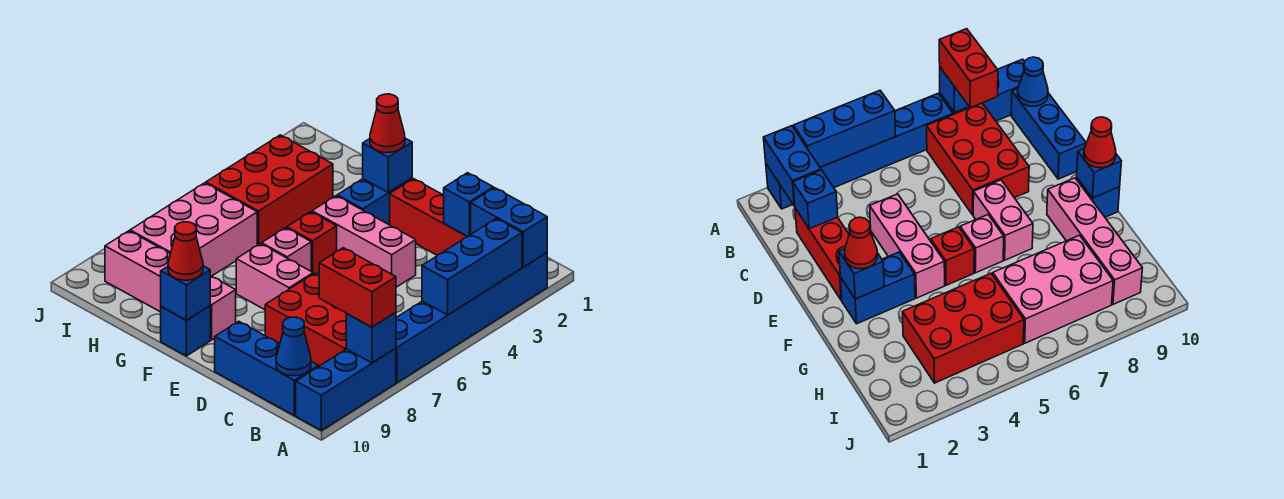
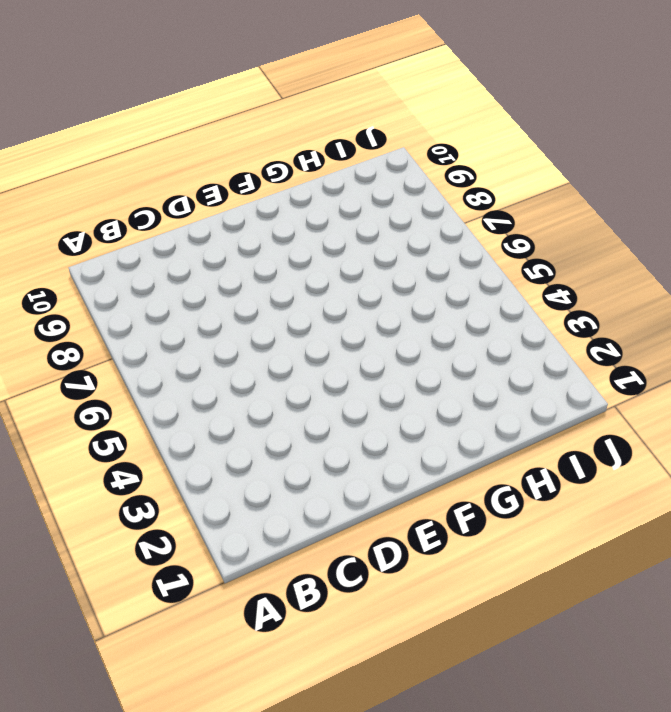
none -> blue 1x6 brick [396,253,547,383]
none -> blue 1x3 brick [296,348,396,431]
none -> red 2x3 brick [265,273,347,367]

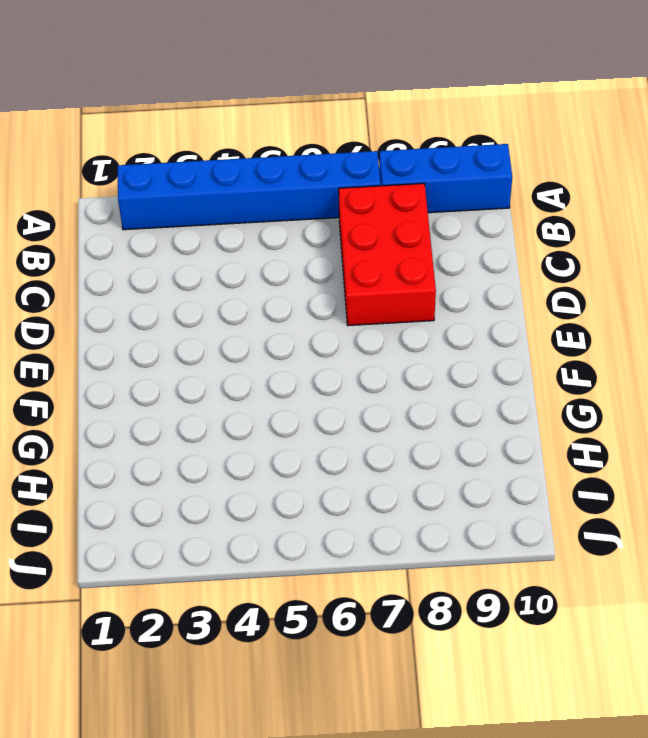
none -> blue 1x3 brick [215,321,318,416]
none -> red 1x3 brick [390,179,467,256]
none -> pink 1x3 brick [312,196,416,287]

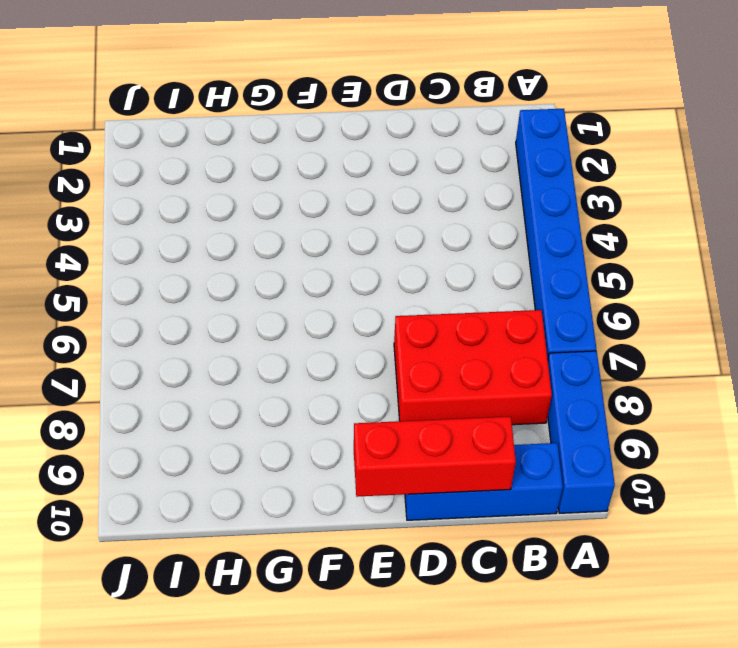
red 1x3 brick [354,416,516,497] -> red 1x3 brick moved to [390,179,467,256]
none -> pink 1x3 brick [312,196,416,287]
none -> pink 1x2 brick [236,244,313,310]
none -> blue 1x2 brick [337,178,412,225]

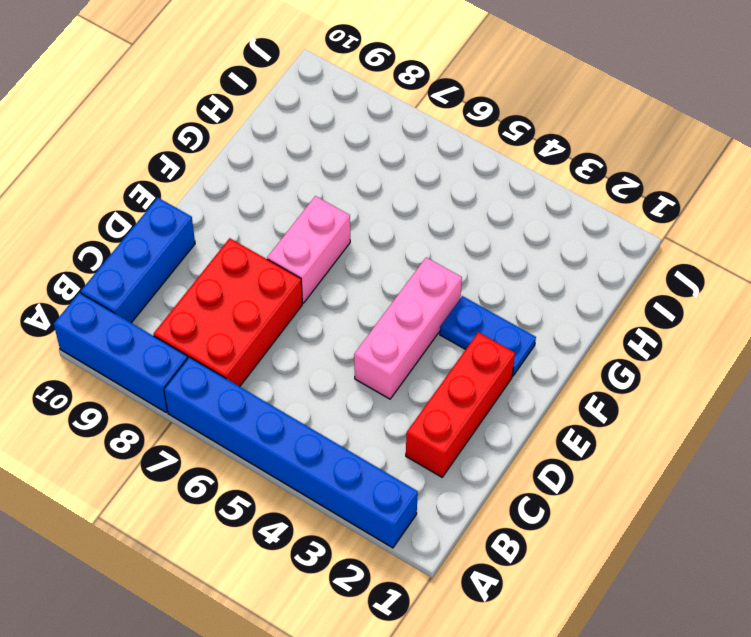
blue 1x2 plate [440,296,536,376] -> blue 1x2 brick [337,178,412,225]
none -> red 1x1 brick [287,212,337,274]
none -> pink 1x1 brick [262,228,311,271]
none -> pink 1x4 brick [105,231,236,340]

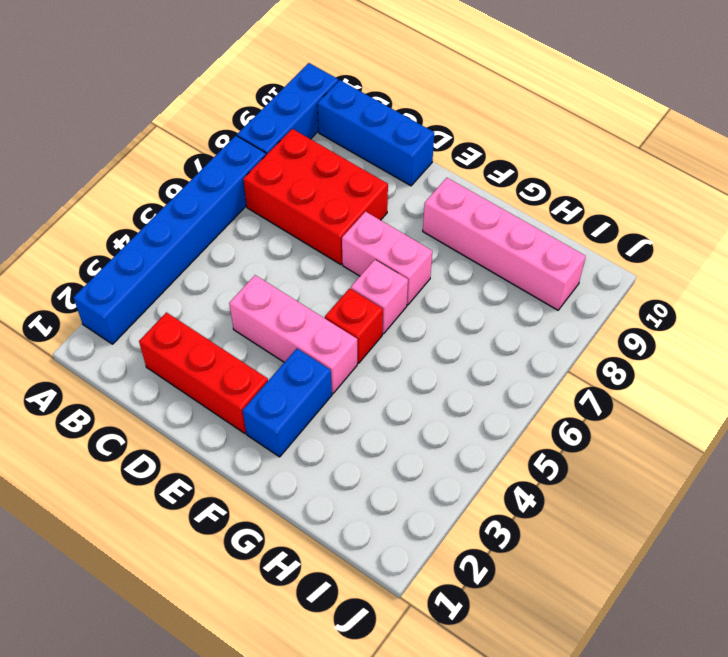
none -> blue 1x1 brick [161,306,210,356]
none -> red 2x3 brick [206,135,333,245]
none -> pink 2x3 brick [130,183,257,276]

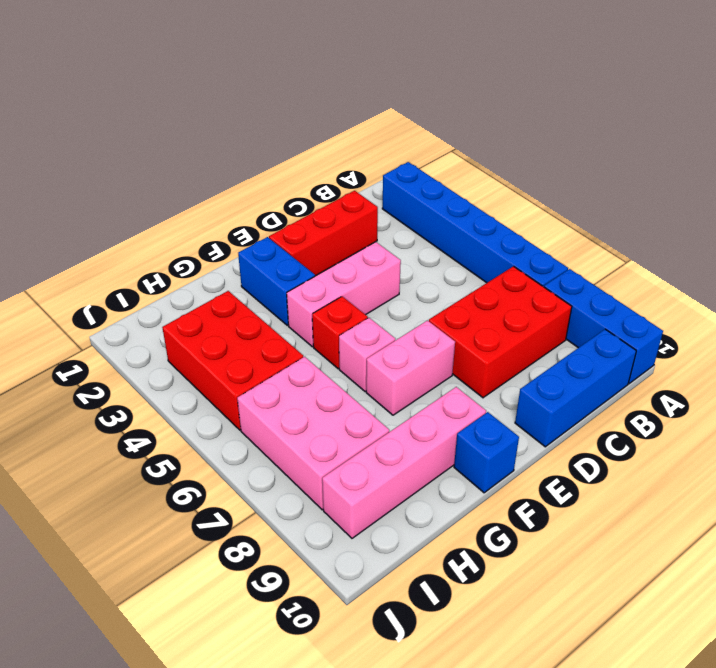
none -> blue 1x2 brick [471,188,547,267]
none -> blue 1x3 brick [422,219,522,315]
none -> blue 1x1 brick [346,313,396,363]

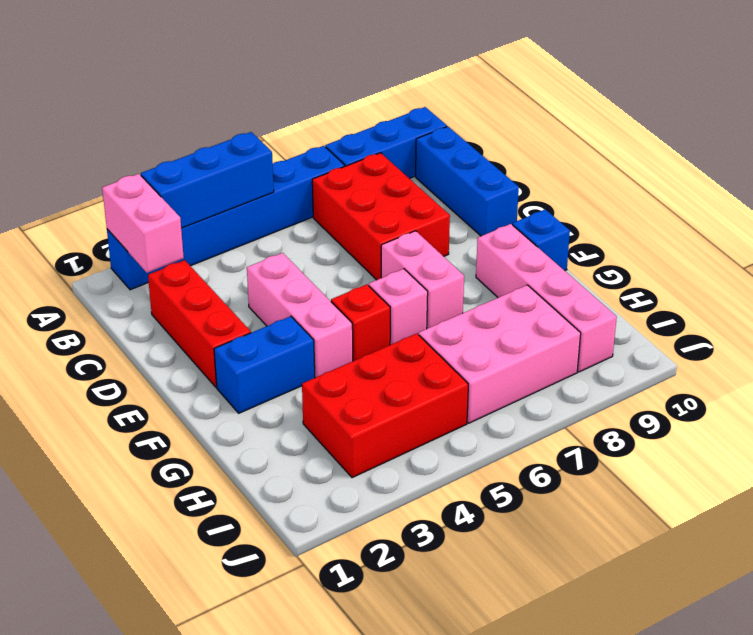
pink 1x2 brick [102,174,184,273] -> blue 1x2 brick [471,188,547,267]
none -> blue 1x1 brick [346,313,396,363]
none -> blue 1x1 cone [276,317,311,376]
none -> blue 1x1 brick [444,173,493,236]

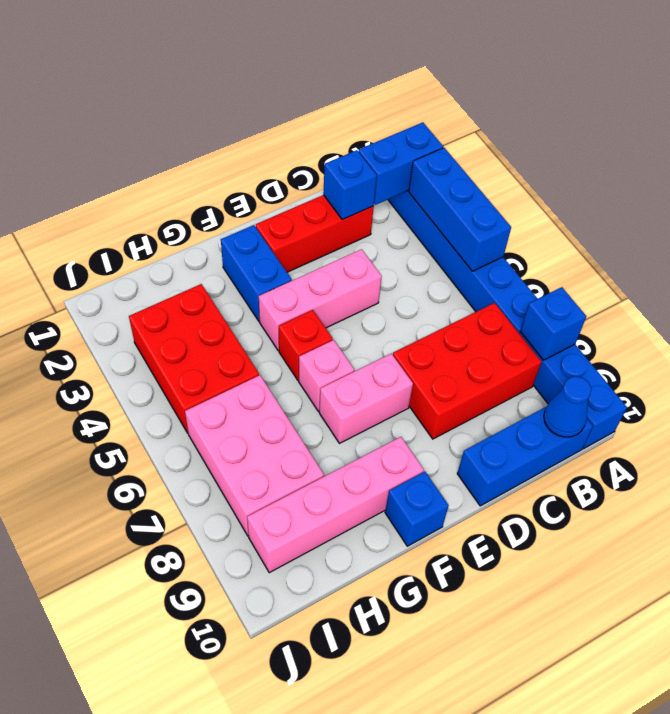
none -> blue 1x1 brick [363,138,412,193]
none -> blue 1x1 brick [161,266,210,320]
none -> red 1x2 brick [319,248,396,327]

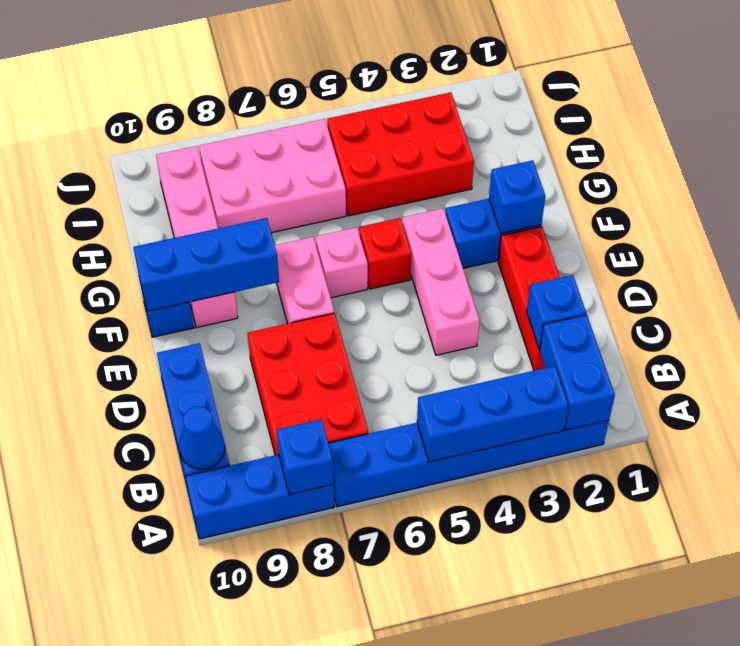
blue 1x3 brick [133,218,279,311] -> blue 1x1 brick [161,266,210,320]
none -> red 1x2 brick [319,248,396,327]
none -> red 1x1 cone [370,94,405,153]
none -> red 1x1 cone [168,222,203,280]

